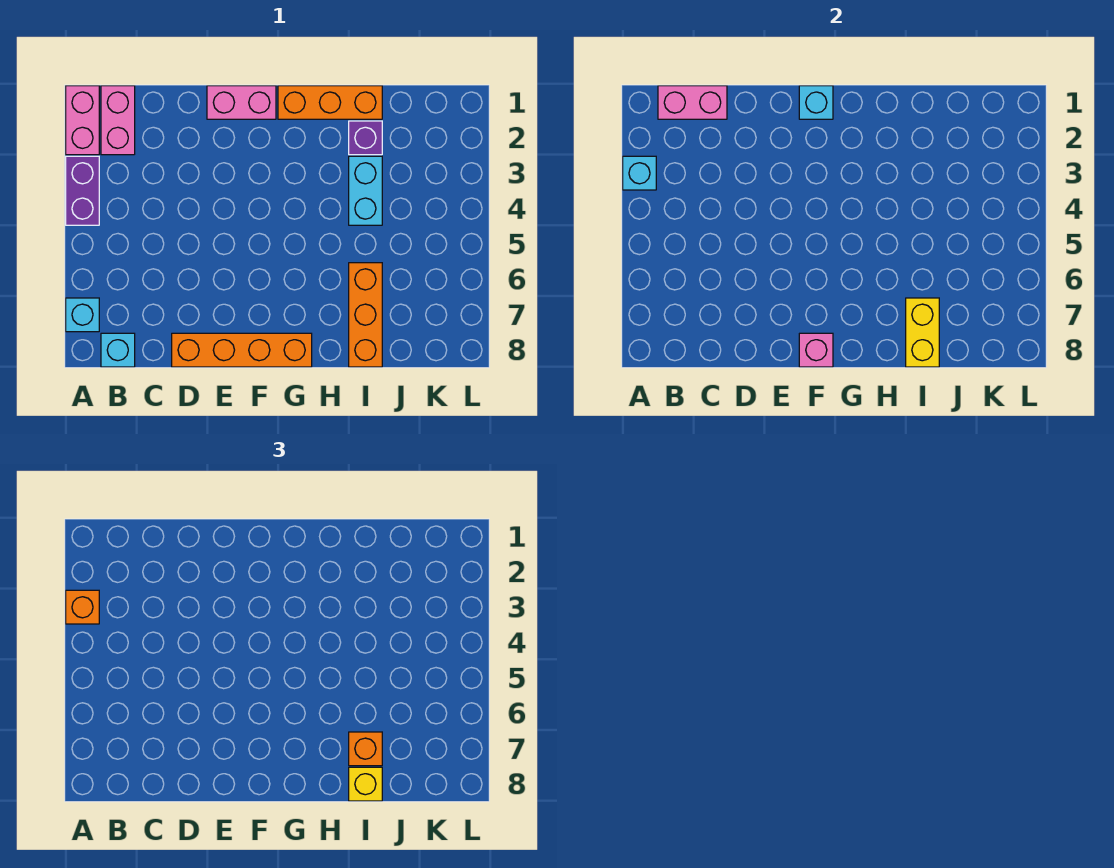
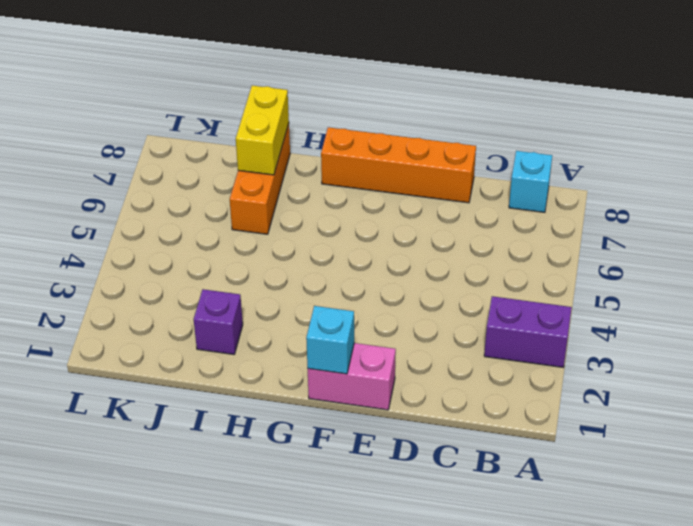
purple 1x2 brick [484,296,572,367] -> purple 1x2 brick turned to [66,156,99,225]
none -> pink 1x2 brick [66,86,99,155]
none -> cyan 1x1 brick [66,298,99,332]
none -> pink 1x2 brick [101,86,135,155]

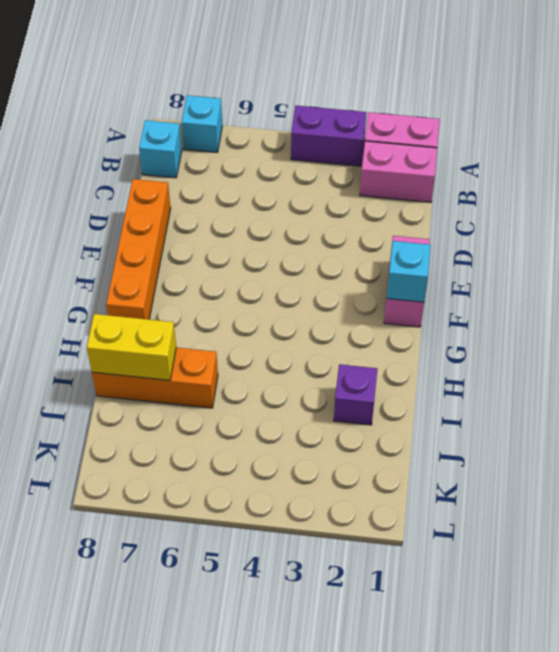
none -> orange 1x3 brick [278,86,382,119]
none -> cyan 1x2 brick [349,156,382,225]
none -> cyan 1x1 brick [623,156,656,190]

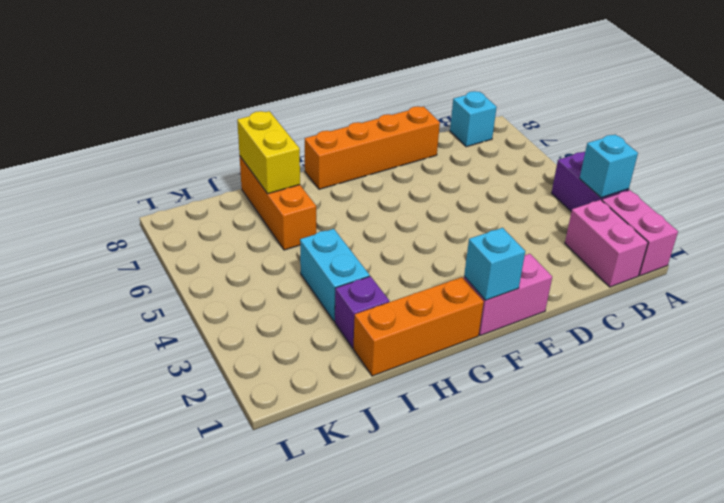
none -> cyan 1x1 brick [66,298,99,332]
none -> pink 1x2 brick [658,86,727,119]
none -> pink 1x1 brick [799,333,833,367]

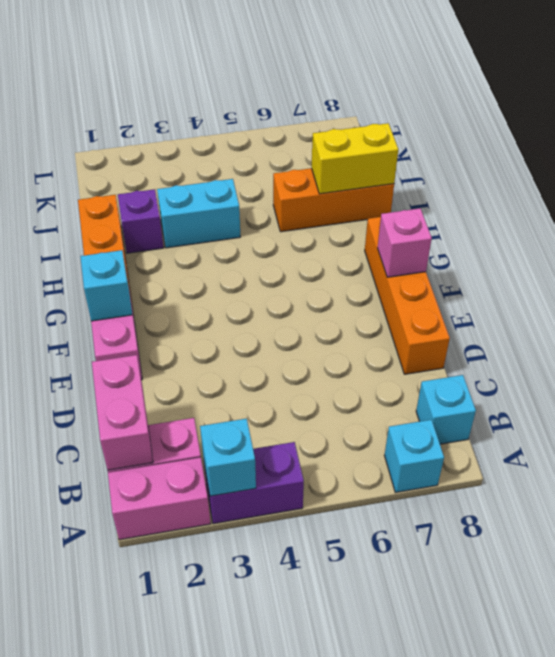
none -> orange 1x1 brick [66,590,99,624]
none -> orange 1x1 brick [349,732,382,766]
none -> yellow 1x1 brick [349,767,382,801]

